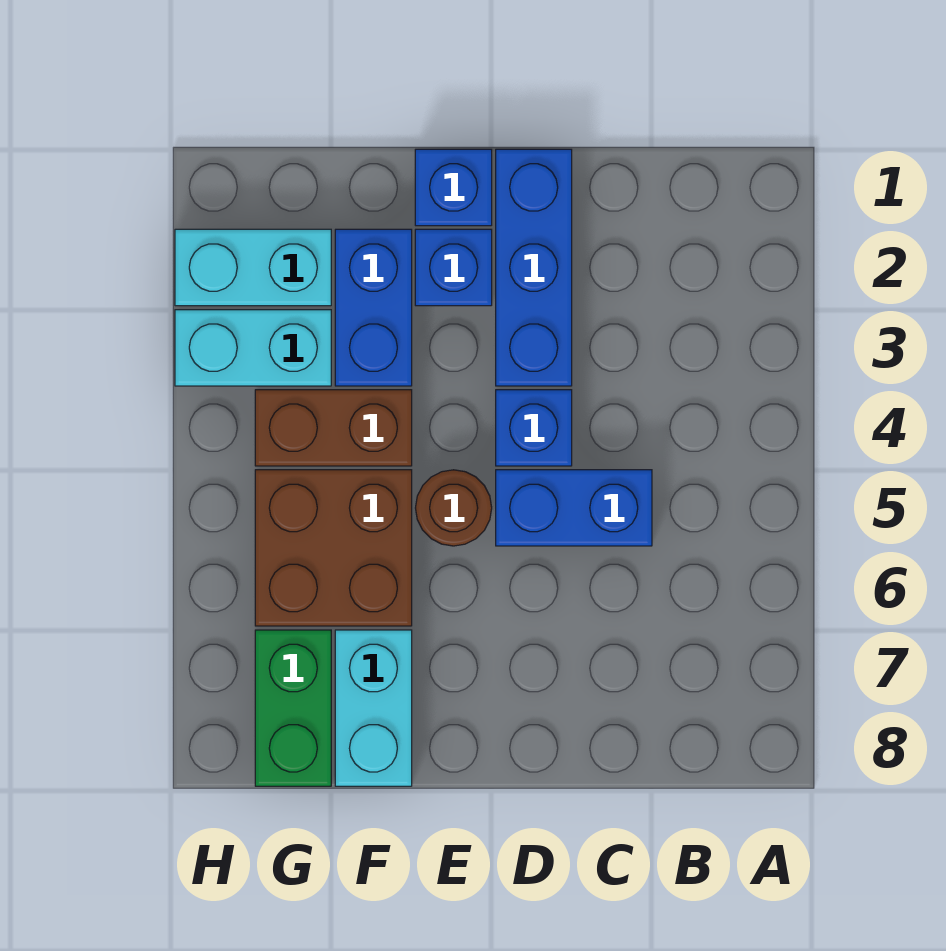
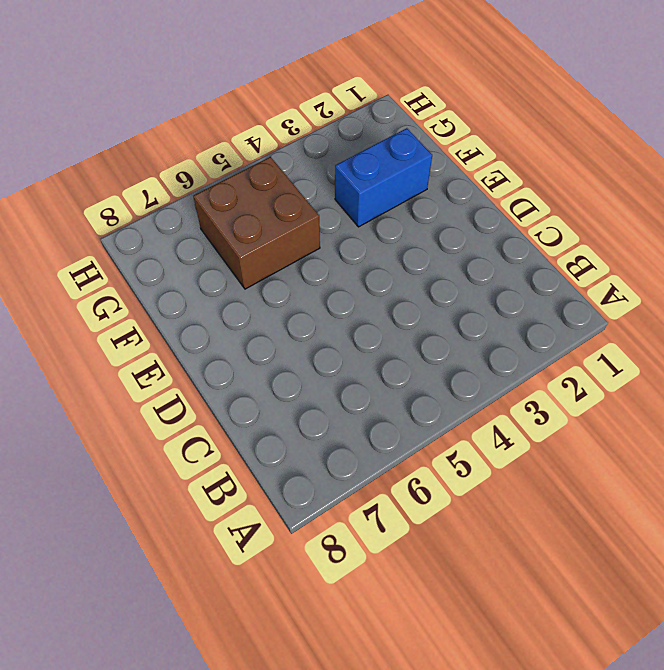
none -> blue 1x2 brick [496,470,652,546]
none -> blue 1x3 brick [496,149,572,386]
none -> blue 1x1 brick [496,390,572,466]

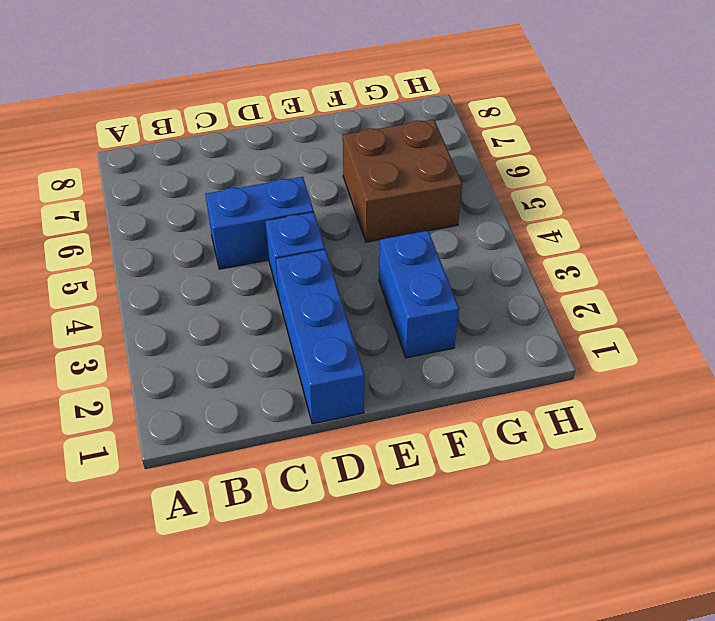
none -> blue 1x1 brick [415,149,492,226]
none -> blue 1x1 brick [415,229,492,306]
none -> brown 1x1 round brick [416,470,492,546]

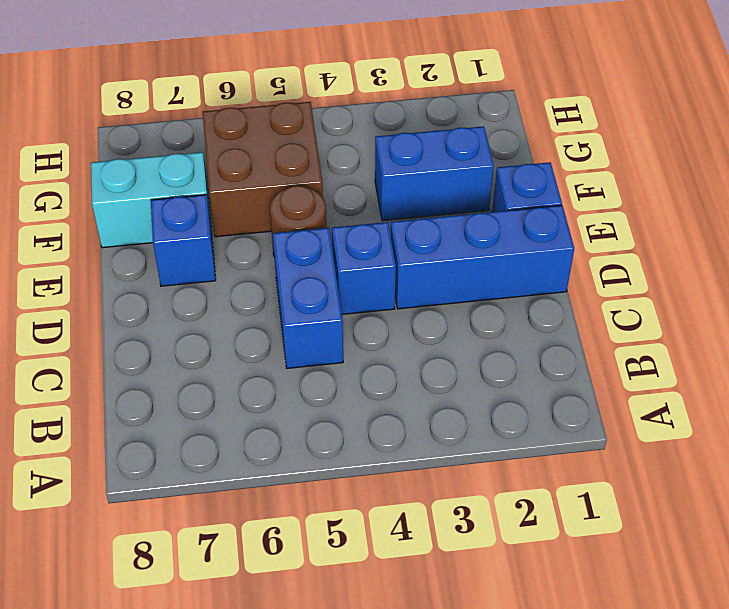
blue 1x1 brick [151,195,216,286] -> blue 1x1 brick moved to [415,229,492,306]
none -> brown 1x2 brick [255,390,412,466]
none -> cyan 1x2 brick [175,229,331,306]
none -> cyan 1x2 brick [175,310,331,386]

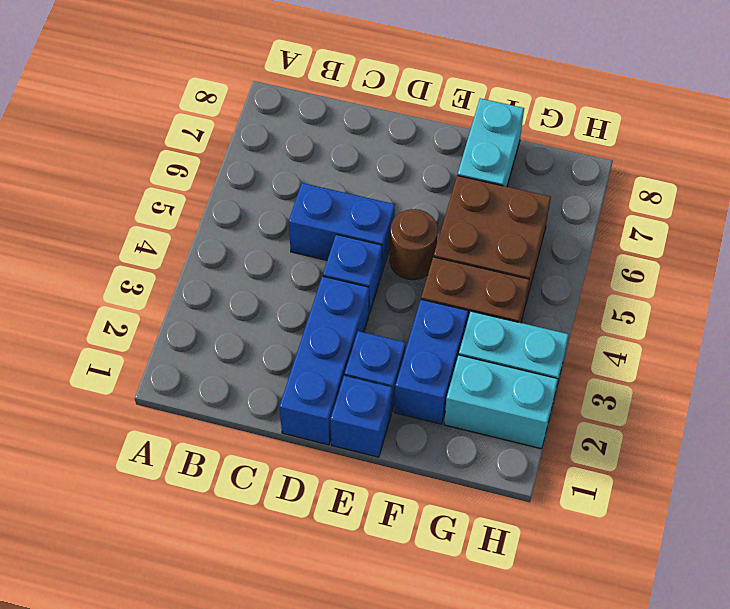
none -> green 1x2 brick [255,630,331,786]

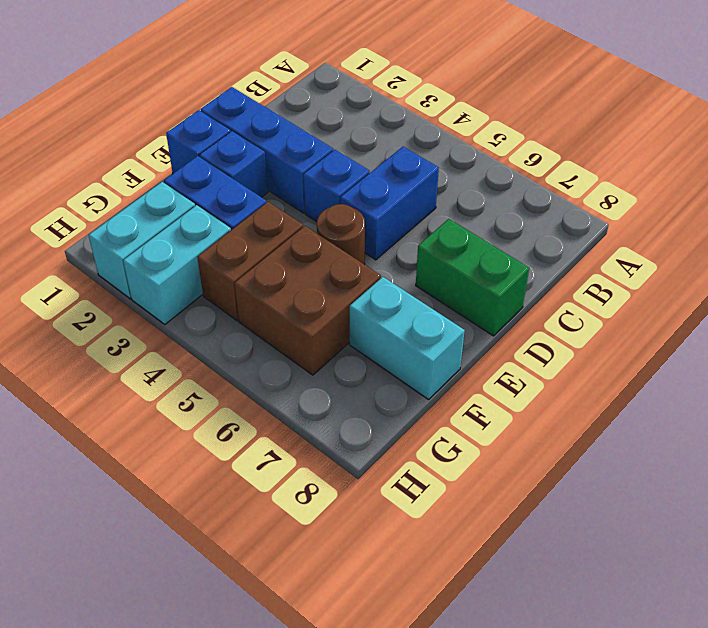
green 1x2 brick [416,219,529,336] -> green 1x2 brick moved to [255,630,331,786]

